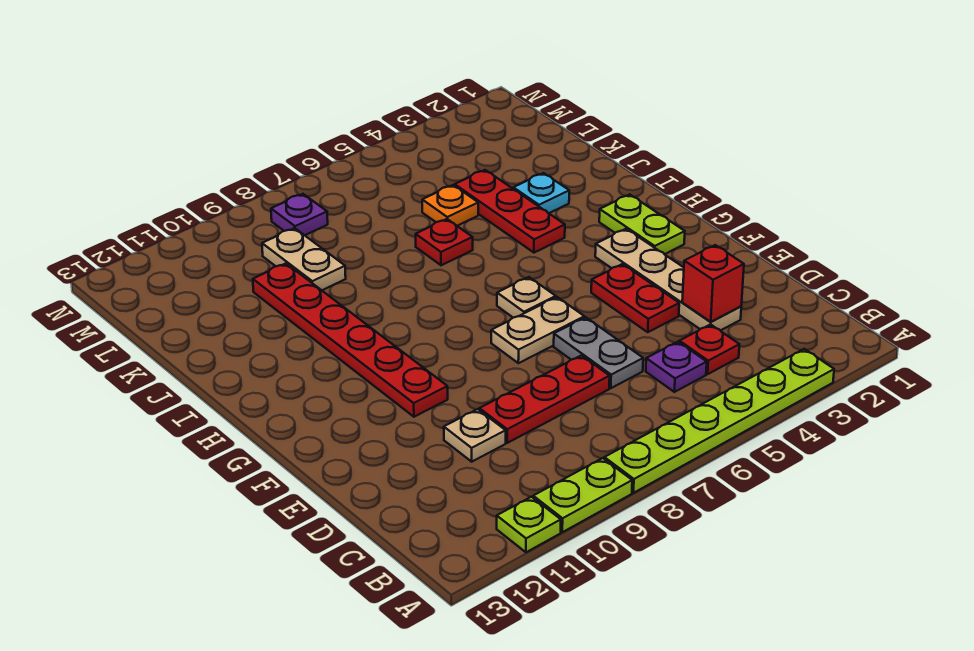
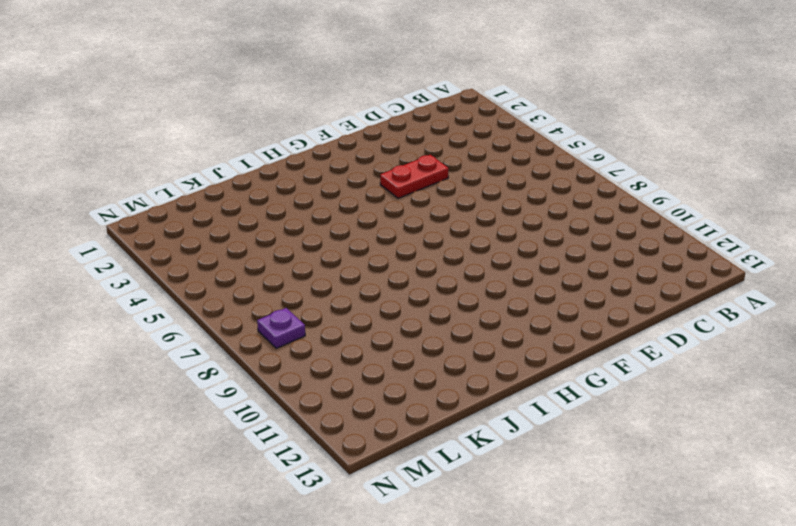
none -> lime 1x6 plate [604,349,834,493]
none -> lime 1x2 plate [533,458,632,532]
none -> lime 1x1 plate [497,497,561,552]

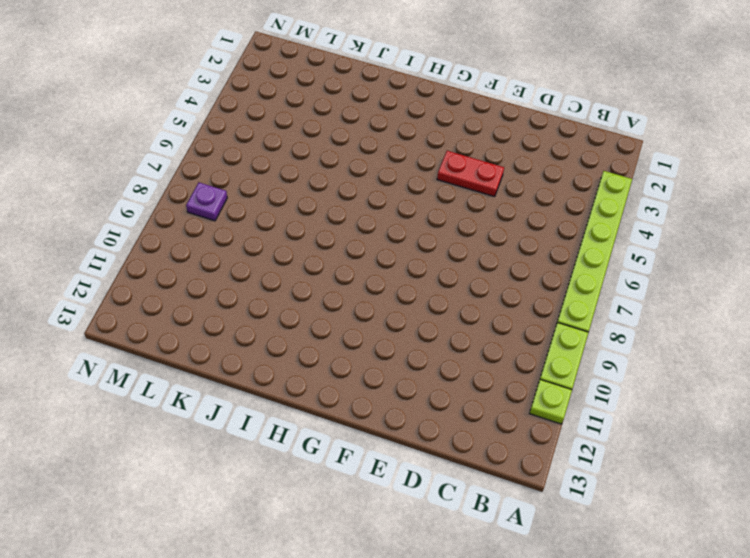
none -> red 1x1 plate [679,324,739,374]
none -> purple 1x1 plate [646,342,707,392]
none -> tan 1x4 plate [595,229,741,331]

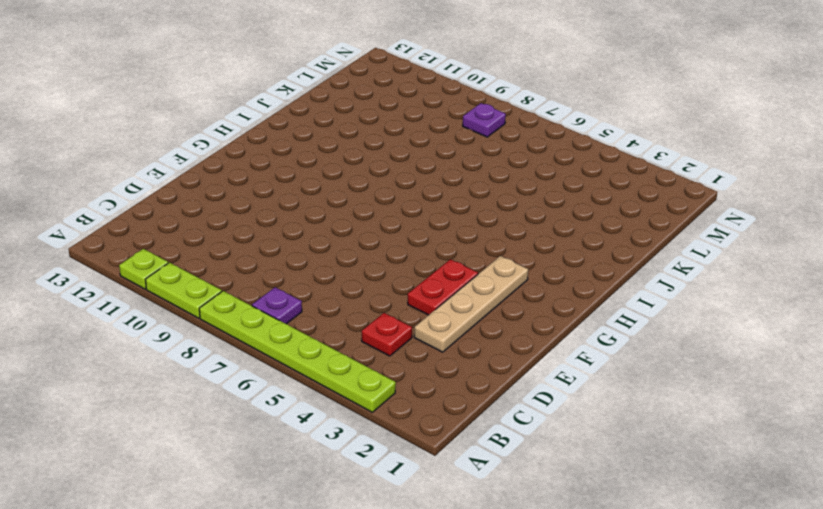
purple 1x1 plate [252,287,302,324] -> purple 1x1 plate moved to [646,342,707,392]
none -> grey 1x2 plate [554,317,643,388]
none -> red 1x3 plate [479,355,610,443]
none -> tan 1x1 plate [444,409,506,462]

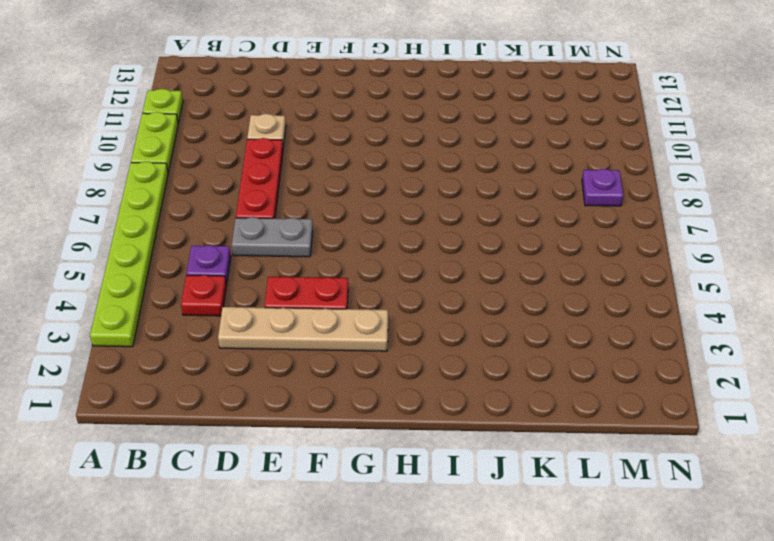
none -> tan 1x2 plate [491,297,584,363]
none -> red 1x6 plate [253,263,448,417]
none -> lime 1x2 plate [599,194,685,254]

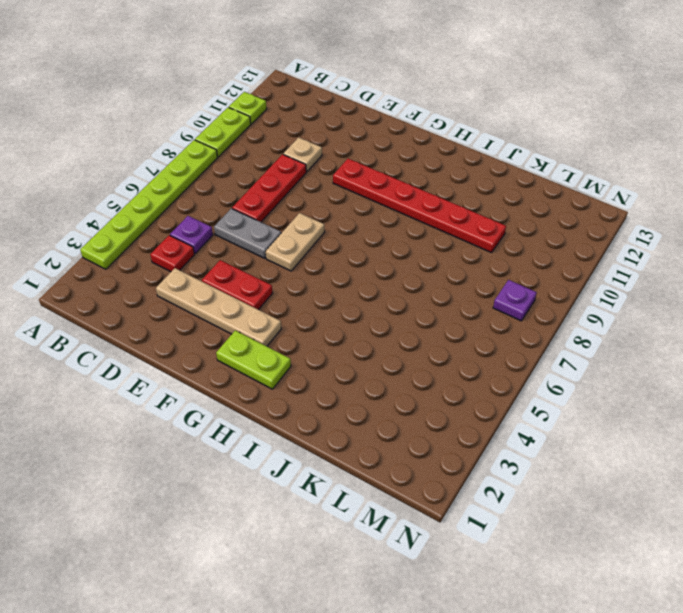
none -> tan 1x1 plate [497,277,556,318]
none -> red 1x3 plate [455,170,565,253]
none -> cyan 1x1 plate [513,173,569,213]

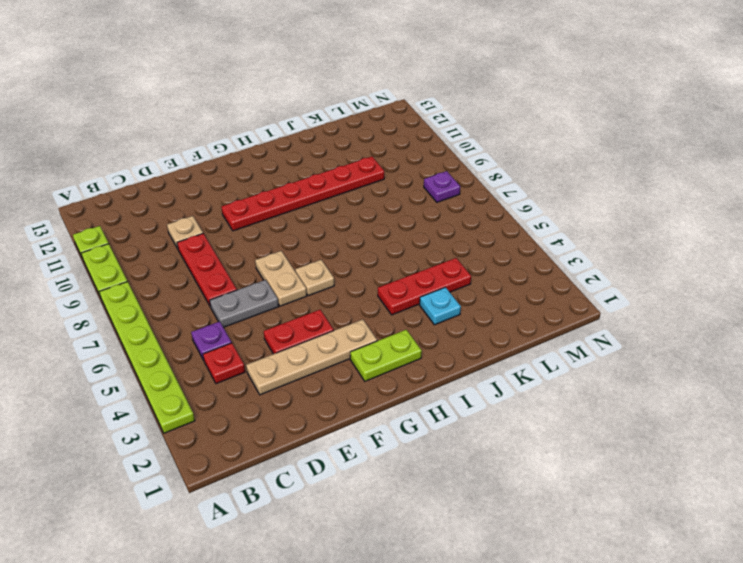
none -> red 1x1 plate [416,219,473,265]
none -> orange 1x1 plate [422,185,478,226]
none -> tan 1x2 plate [262,228,346,290]

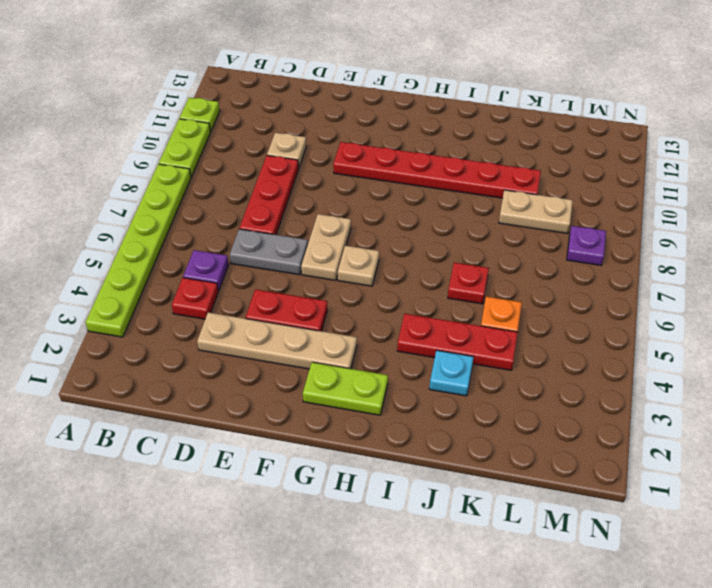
none -> red 1x1 brick [682,245,744,322]

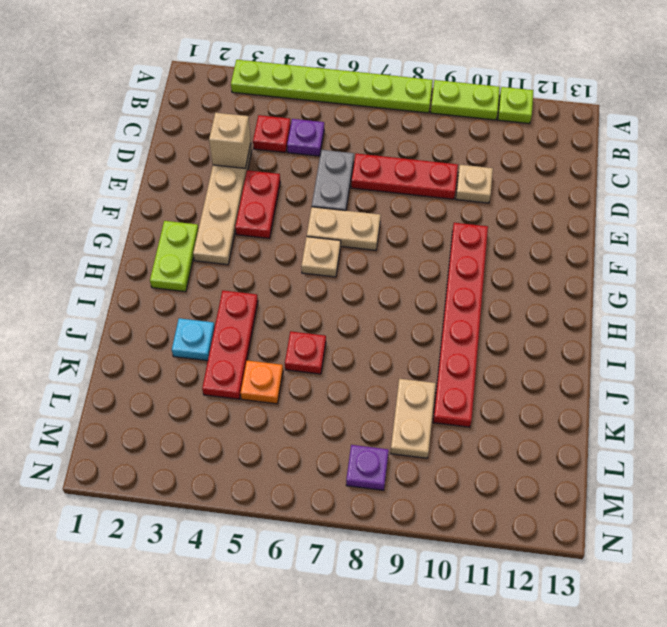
tan 1x1 brick [209,113,251,169] -> red 1x1 brick [682,245,744,322]

